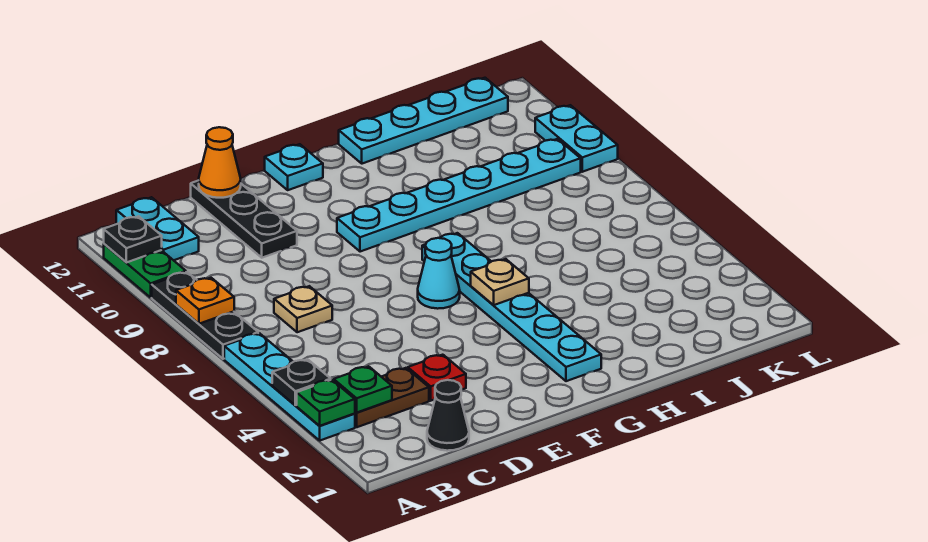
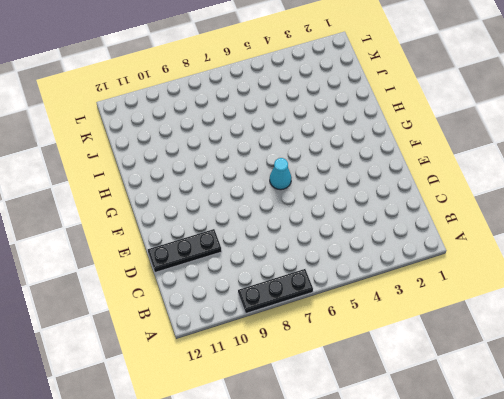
none -> cyan 1x4 plate [224,333,355,440]
none -> green 1x2 plate [104,244,186,298]
none -> brown 1x2 plate [355,368,429,427]

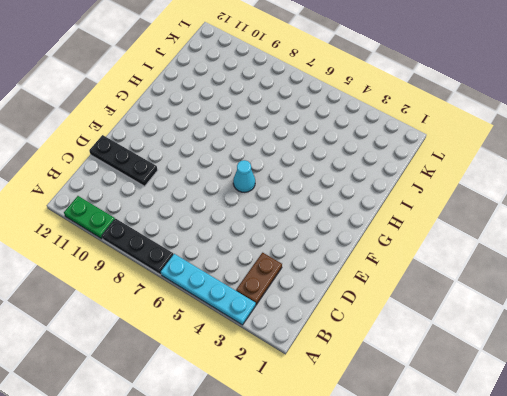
none -> cyan 1x2 plate [116,197,199,260]
none -> black 1x1 cone [427,380,469,451]
none -> tan 1x1 plate [274,286,332,332]

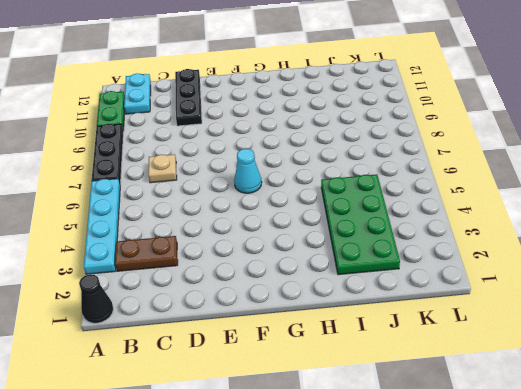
black 1x1 cone [79,274,113,323] -> black 1x1 cone moved to [427,380,469,451]
green 2x4 plate [321,174,400,275] -> none
none -> red 1x1 plate [408,355,466,401]
none -> cyan 1x6 plate [337,139,581,252]
none -> cyan 1x1 plate [265,144,323,190]

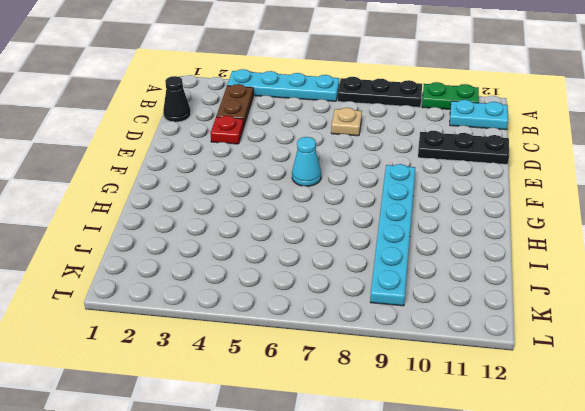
none -> cyan 1x1 plate [265,144,323,190]
none -> cyan 1x6 plate [422,233,601,381]
none -> cyan 1x4 plate [339,78,508,164]

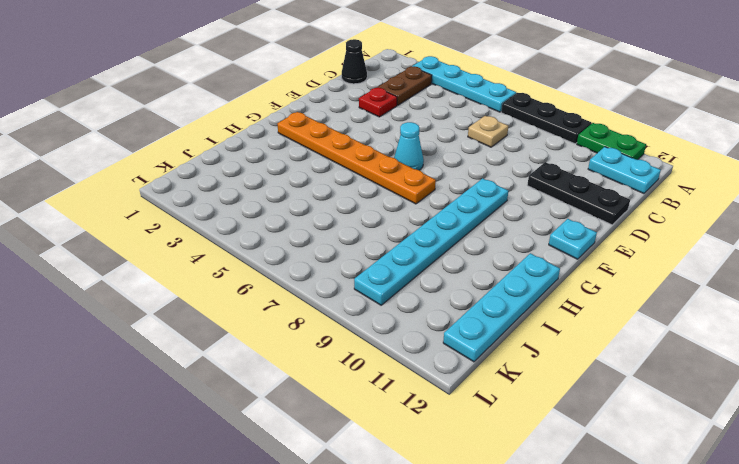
orange 1x6 plate [278,112,436,204] -> cyan 1x6 plate [422,233,601,381]
none -> cyan 1x2 plate [535,105,618,172]
none -> green 1x1 plate [297,380,355,426]
none -> black 1x1 plate [272,359,331,405]

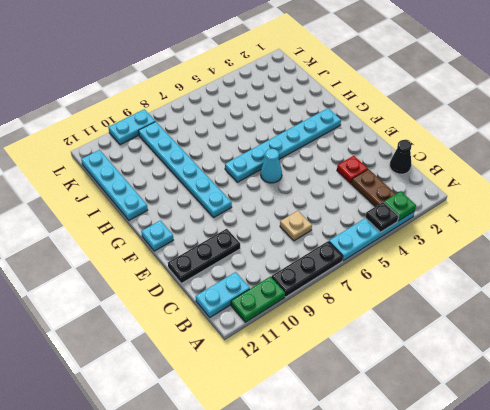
none -> orange 1x1 plate [176,278,234,324]
none -> black 1x1 plate [104,216,162,263]
none -> green 1x1 plate [334,366,392,413]

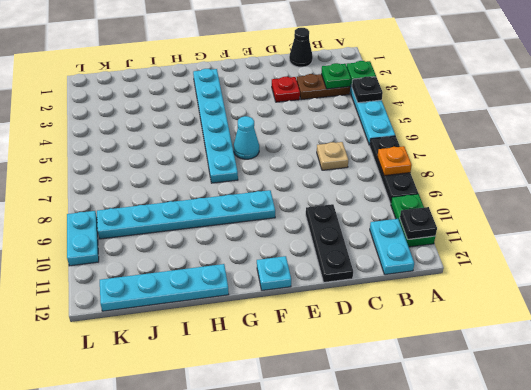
none -> orange 1x1 cone [199,127,241,198]
none -> tan 1x1 plate [471,259,529,305]

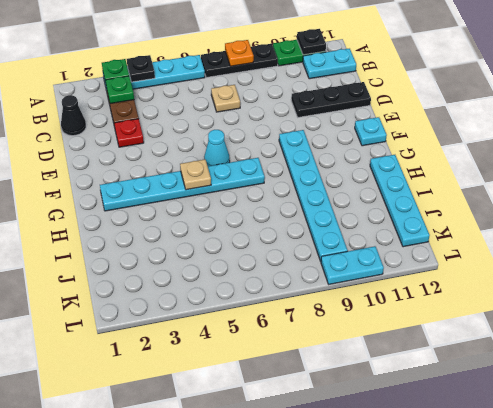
none -> orange 1x1 cone [199,127,241,198]

